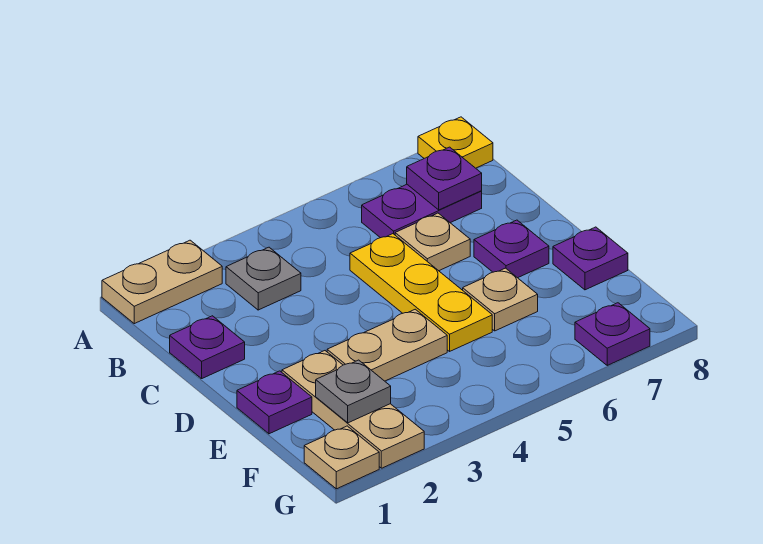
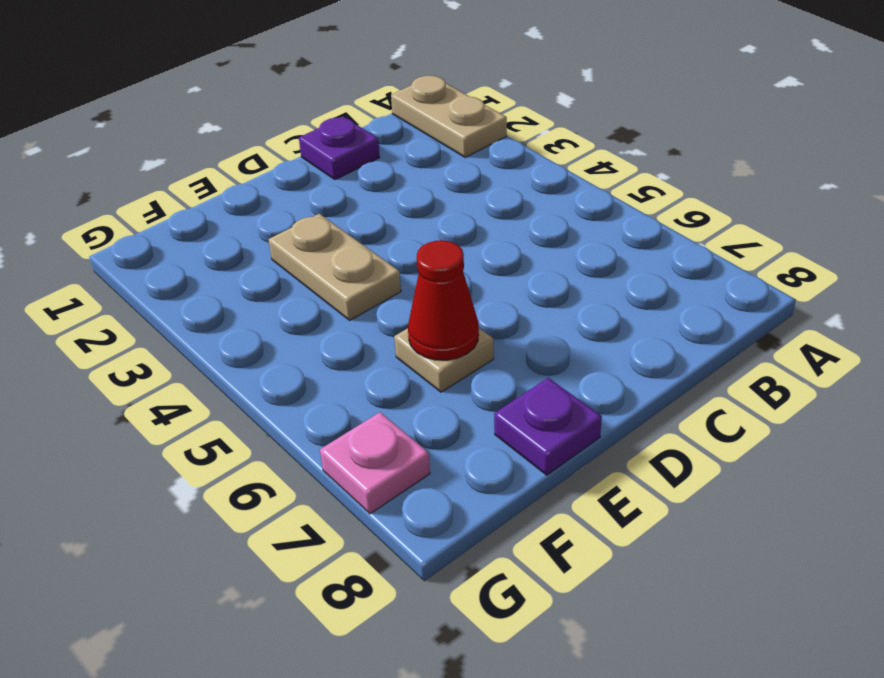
red 1x1 cone [408,240,479,360] -> none
pink 1x1 plate [320,412,430,514] -> purple 1x1 plate [575,303,650,365]
none -> yellow 1x1 plate [418,117,493,168]
none -> grey 1x1 plate [226,247,301,310]
none -> purple 1x2 plate [362,185,482,238]

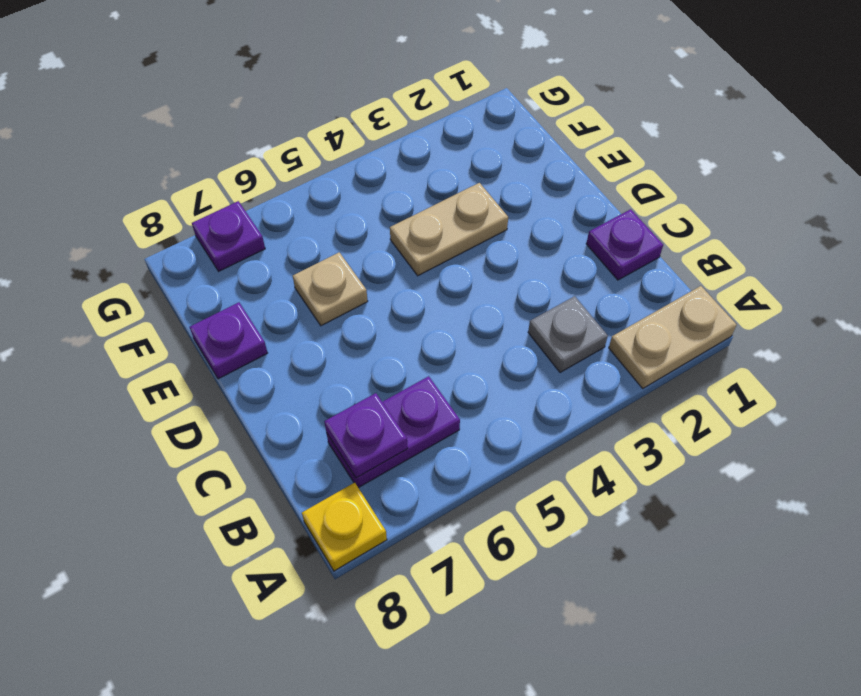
none -> yellow 1x3 plate [350,234,492,351]
none -> tan 1x1 plate [395,213,470,271]
none -> purple 1x1 plate [474,220,549,278]

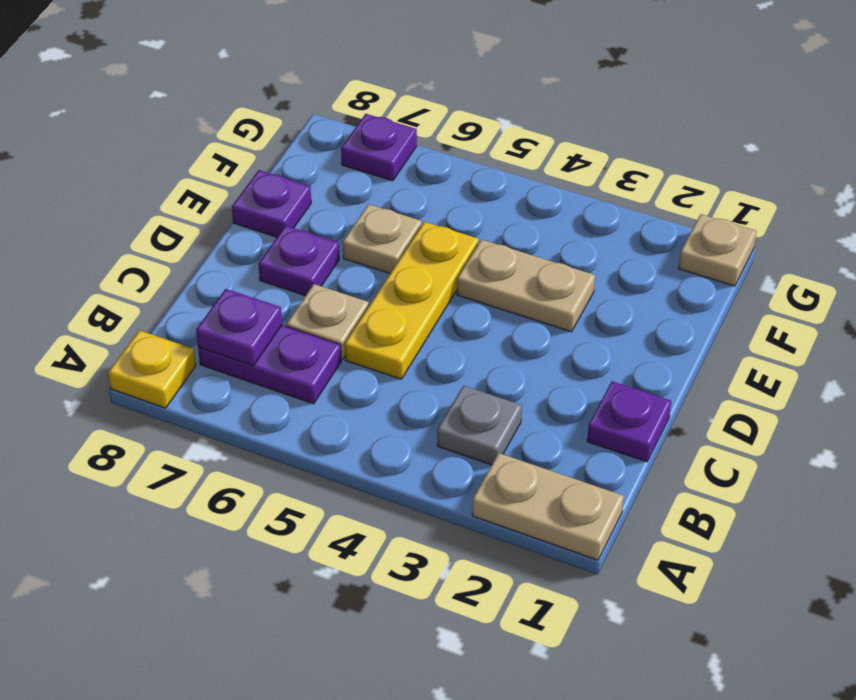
none -> purple 1x1 plate [237,371,312,434]
none -> tan 1x3 plate [282,351,424,468]
none -> grey 1x1 plate [316,360,391,423]

